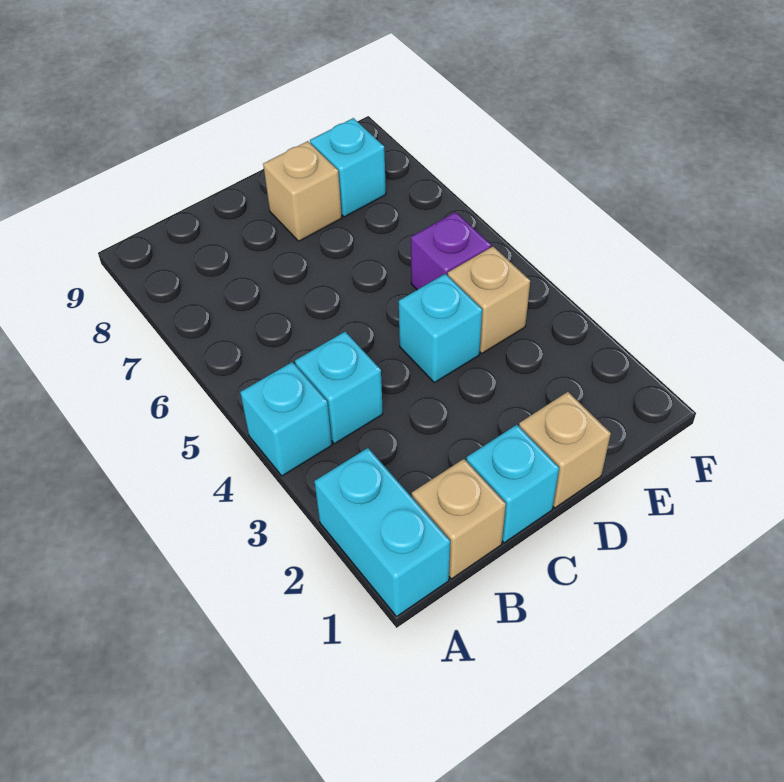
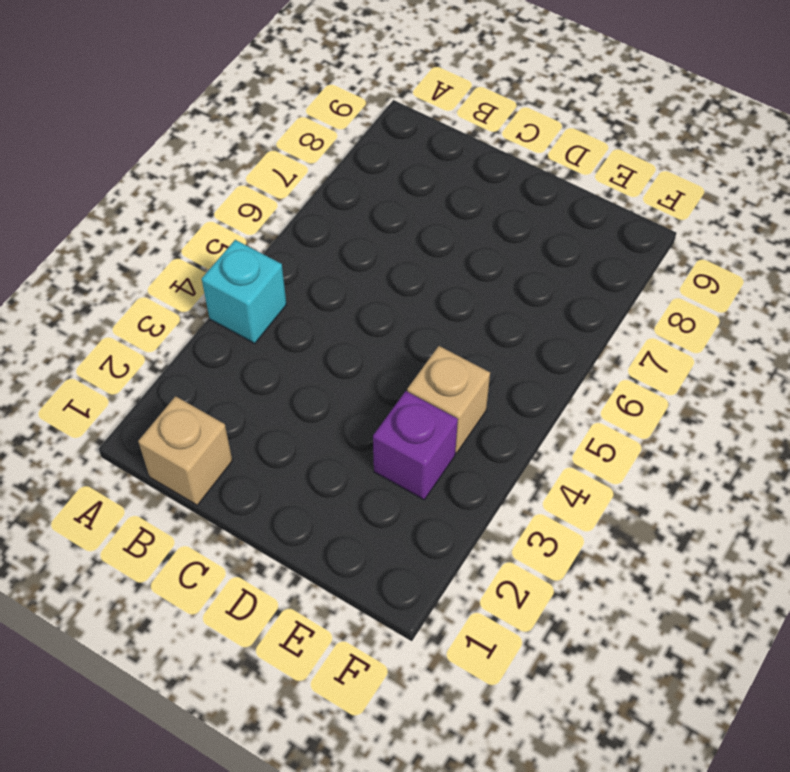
purple 1x1 brick [373,391,458,500] -> purple 1x1 brick moved to [411,212,491,290]
none -> cyan 1x2 brick [314,448,450,616]
none -> cyan 1x1 brick [295,332,383,444]

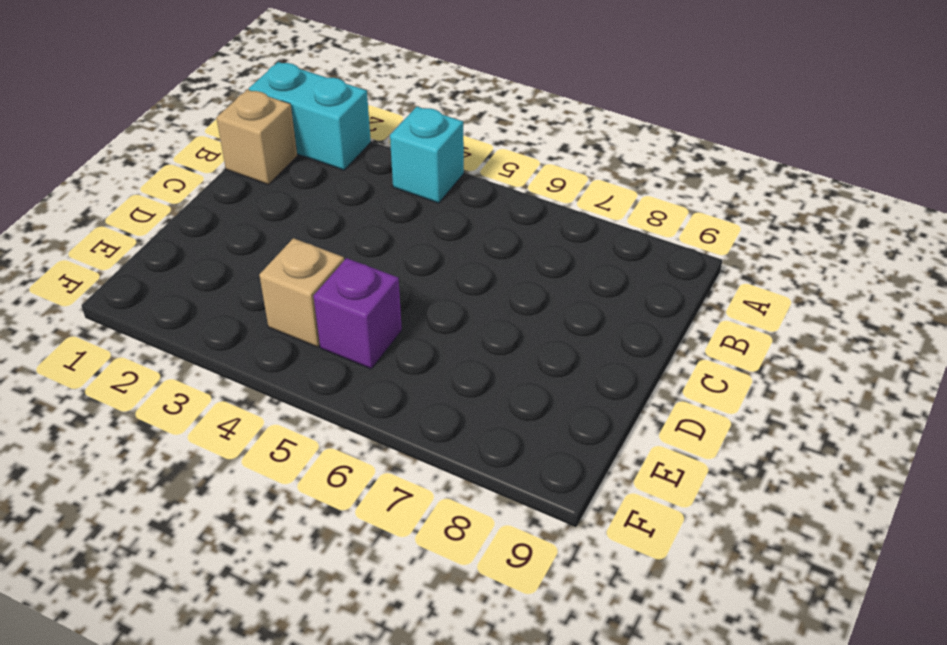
none -> cyan 1x1 brick [295,332,383,444]
none -> cyan 1x1 brick [466,425,559,543]

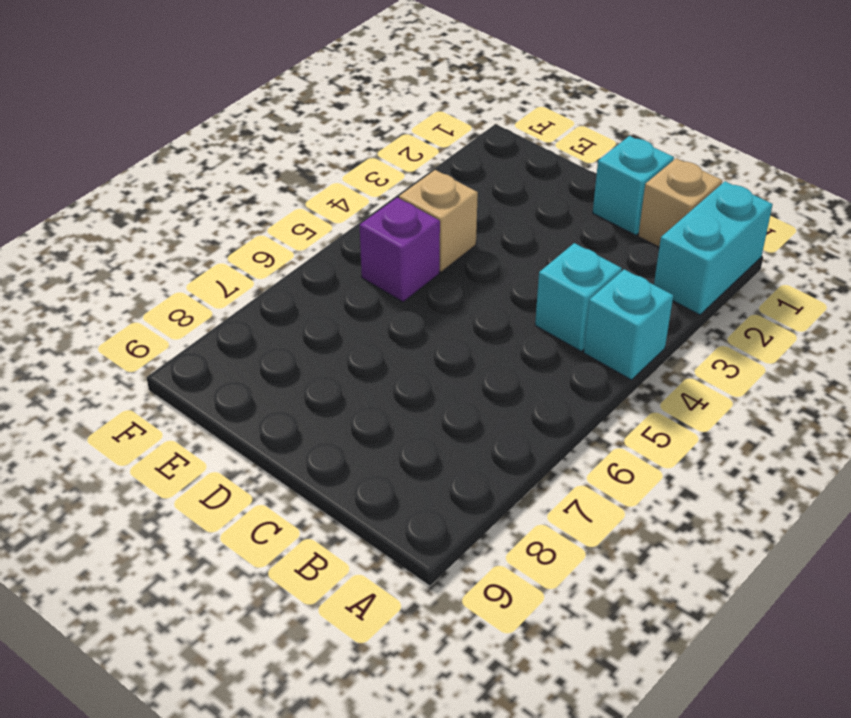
none -> tan 1x1 brick [519,392,611,508]
none -> cyan 1x1 brick [399,274,482,383]

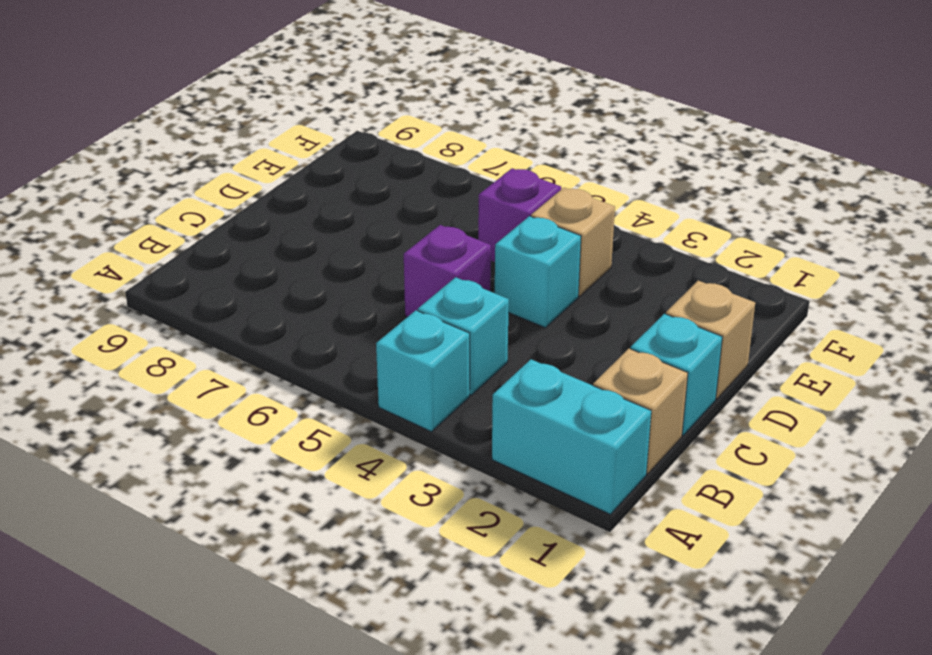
purple 1x1 brick [404,225,491,317] -> none
none -> tan 1x1 brick [263,141,342,241]
none -> cyan 1x1 brick [310,118,386,217]

